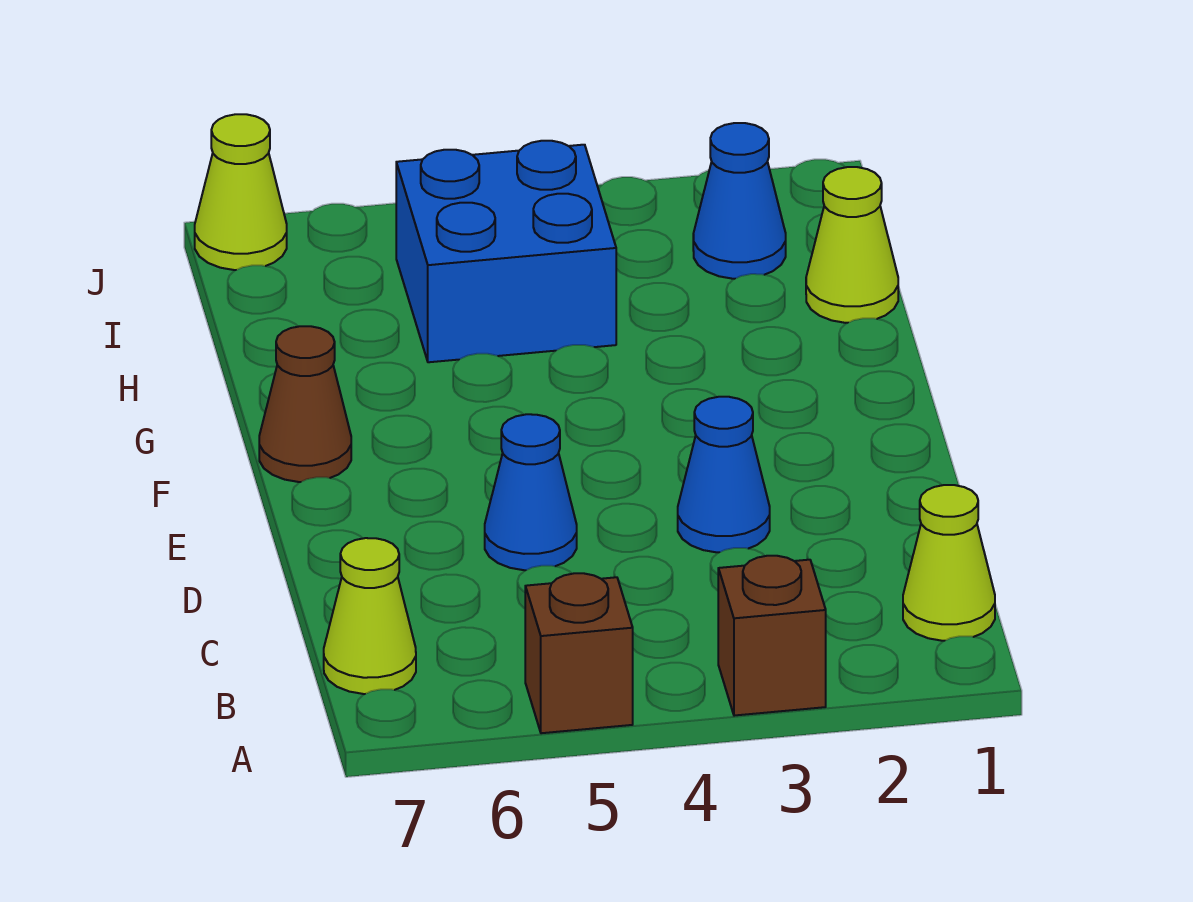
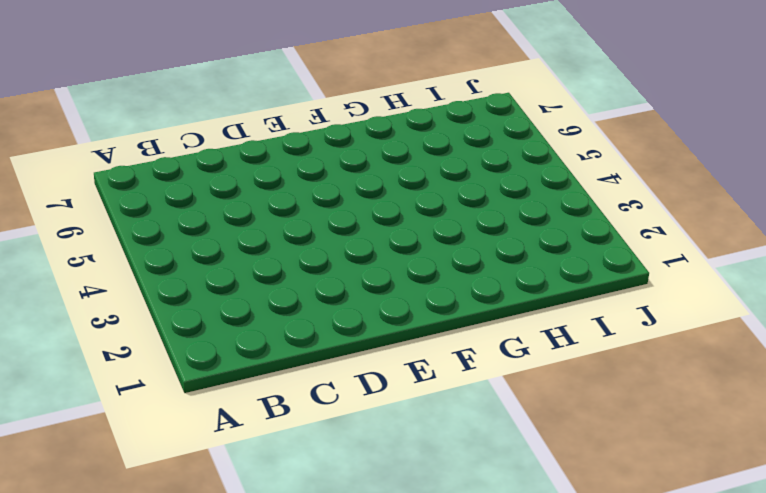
none -> brown 1x1 brick [718,556,826,716]
none -> brown 1x1 brick [525,573,633,733]

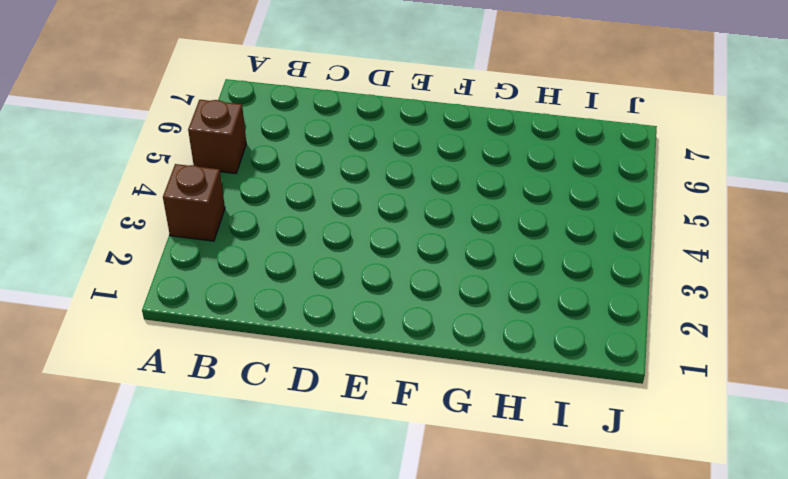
none -> lime 1x1 cone [903,485,995,641]
none -> lime 1x1 cone [324,538,416,694]

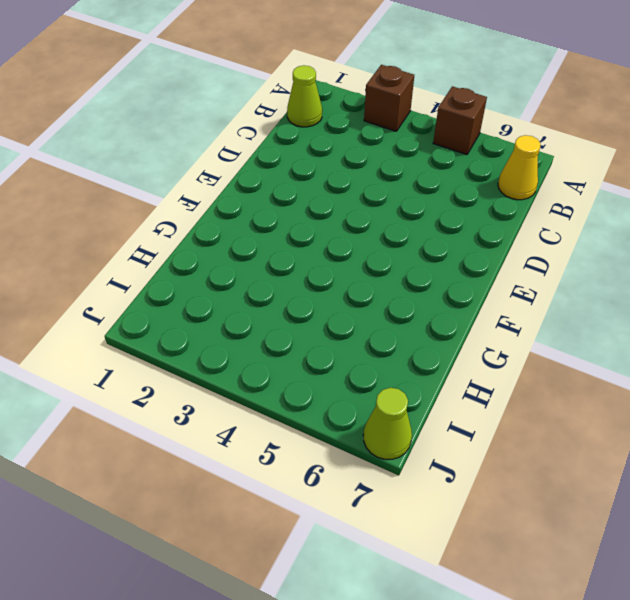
yellow 1x1 cone [498,135,540,200] -> lime 1x1 cone [324,538,416,694]
none -> blue 1x1 cone [678,397,770,552]
none -> blue 1x1 cone [485,414,577,570]

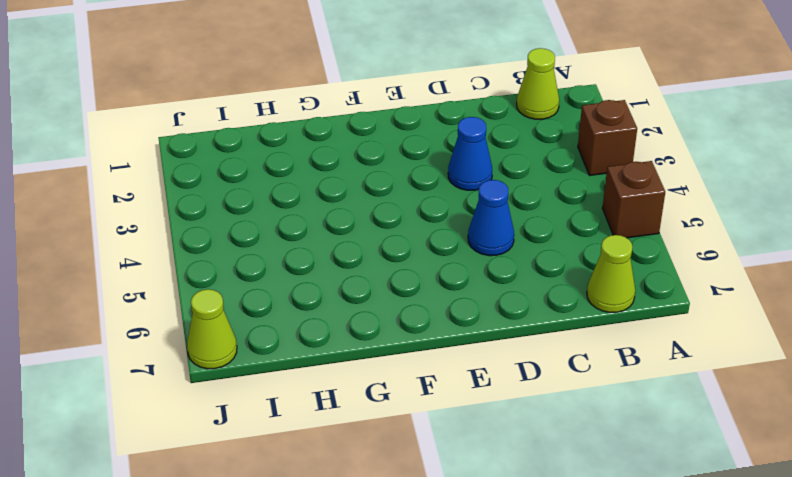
none -> brown 1x1 cone [259,326,351,482]
none -> lime 1x1 cone [806,167,898,323]

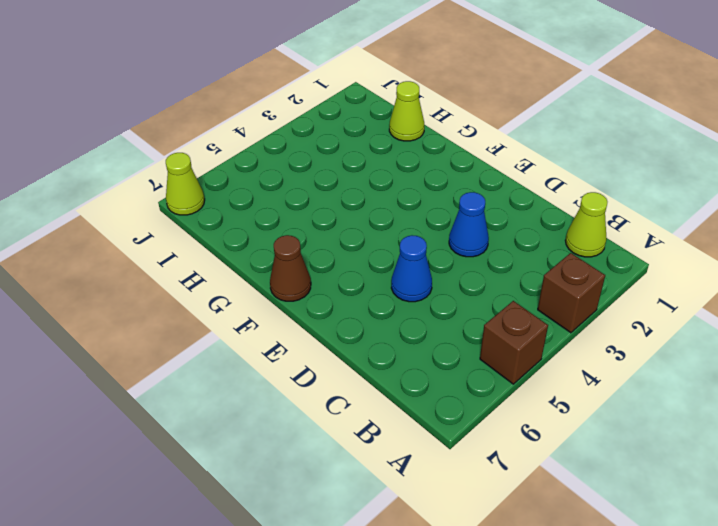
none -> lime 1x1 cone [324,538,416,694]
none -> blue 2x2 brick [396,141,616,362]

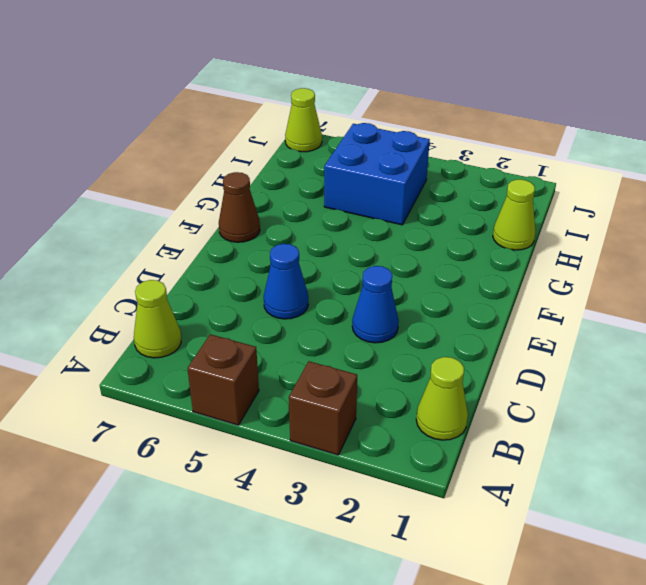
none -> blue 1x1 cone [693,123,786,279]

